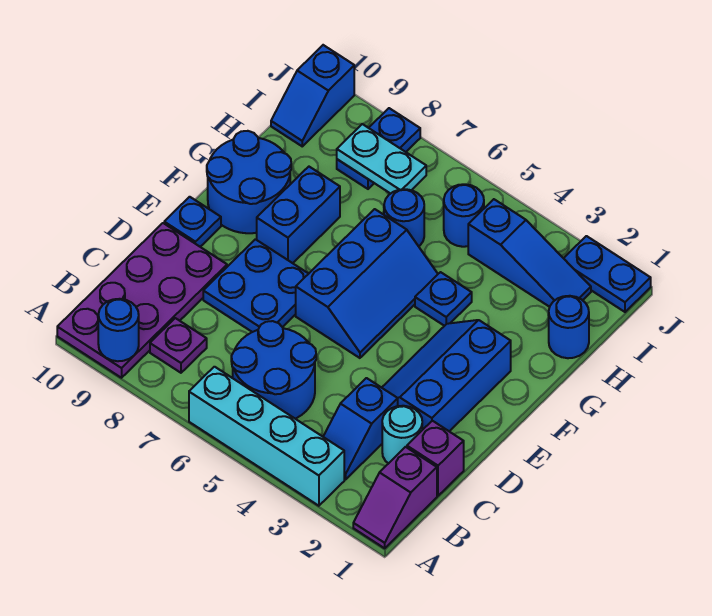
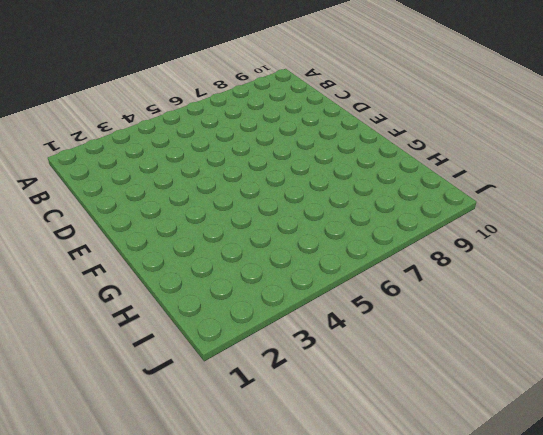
none -> purple 1x2 slope [353,447,437,548]
none -> cyan 1x4 brick [189,367,344,506]
none -> purple 2x4 plate [57,223,227,378]

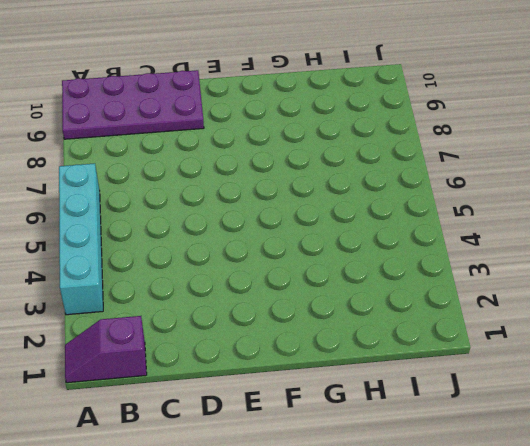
none -> blue 1x2 slope [323,378,398,479]
none -> blue 2x2 round brick [231,321,316,419]
none -> purple 1x1 plate [150,318,207,373]

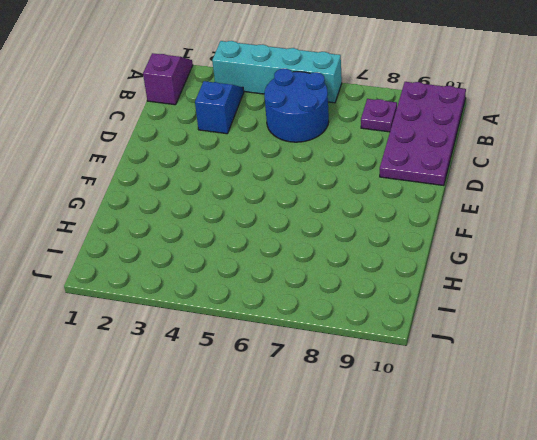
none -> purple 1x1 brick [407,421,464,496]
none -> cyan 1x1 round brick [382,406,422,464]
none -> blue 2x3 slope [382,320,511,431]

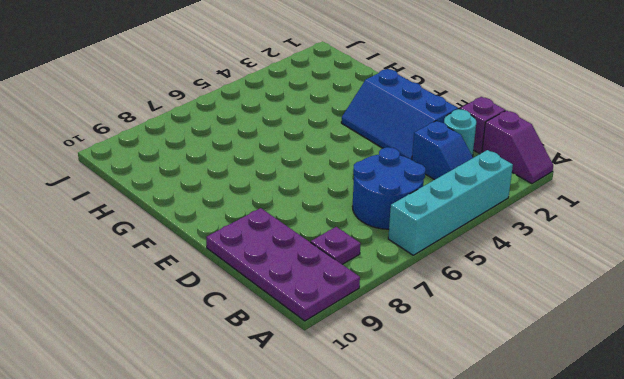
none -> blue 2x2 plate [203,239,308,332]
none -> blue 2x3 slope [296,209,438,358]
none -> blue 1x1 plate [164,197,221,247]

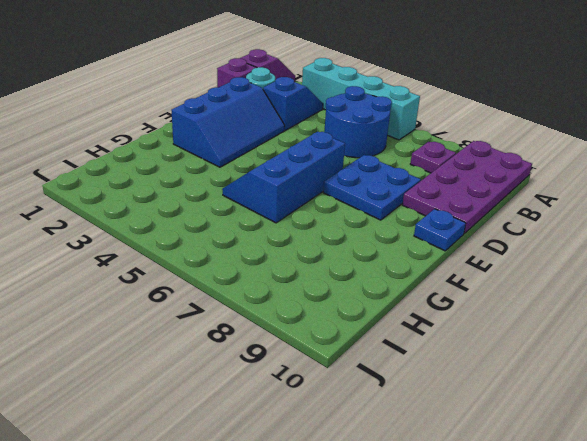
none -> blue 1x2 brick [257,167,340,263]
none -> blue 2x2 round brick [207,131,291,233]
none -> blue 1x1 plate [415,272,472,326]

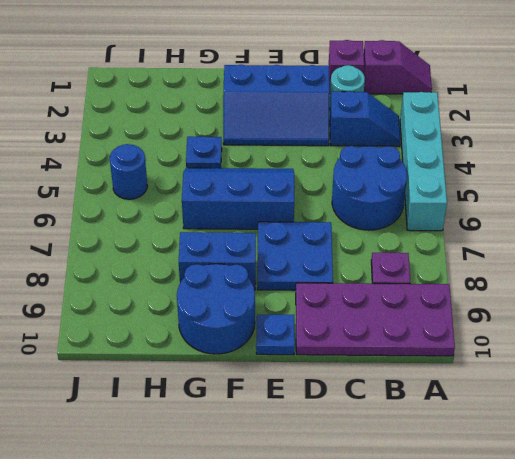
none -> blue 1x1 round brick [549,296,589,358]
none -> blue 1x1 round brick [384,189,424,246]
none -> blue 1x3 slope [468,199,591,307]

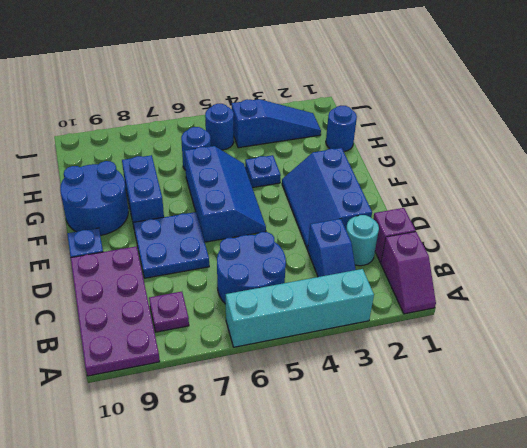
none -> blue 1x2 plate [337,108,420,189]
none -> blue 1x2 slope [271,45,354,146]
none -> blue 1x2 plate [564,236,651,312]

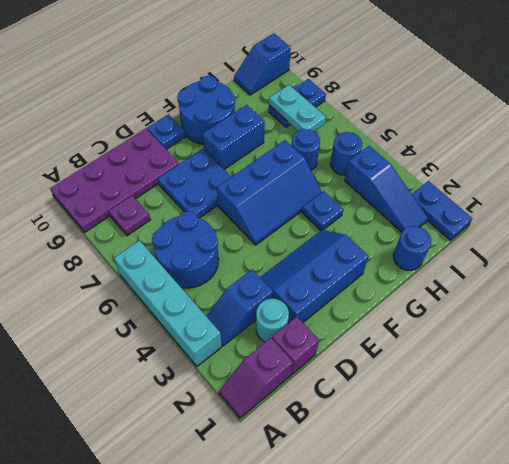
none -> blue 1x1 round brick [98,299,139,361]

